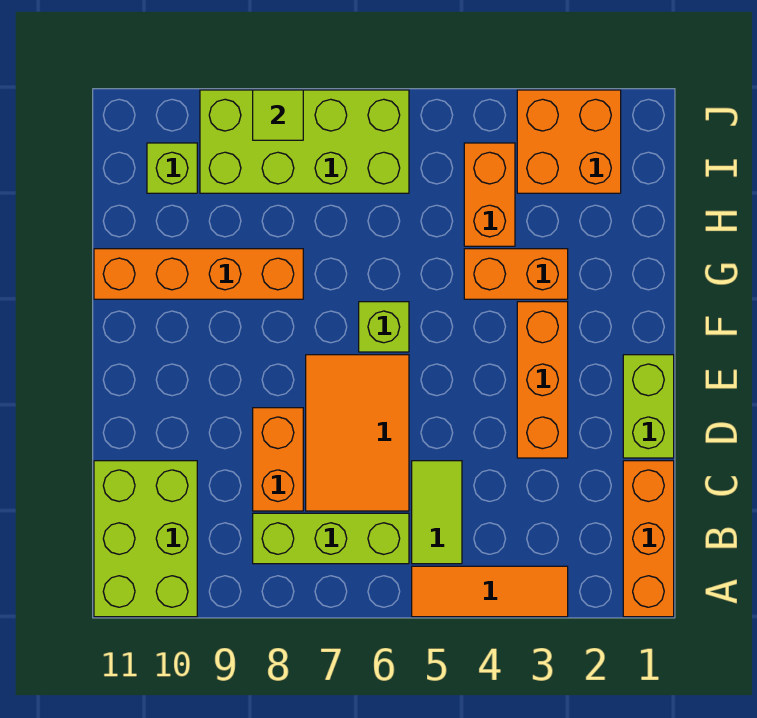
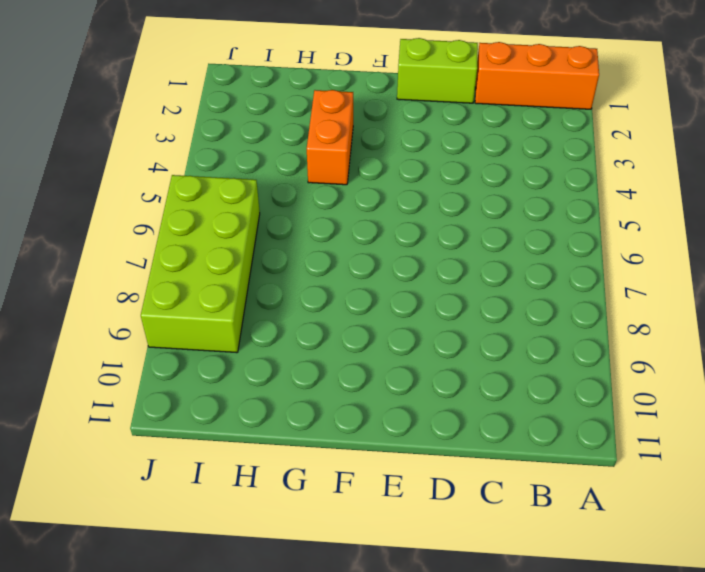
none -> orange 1x3 tile [412,566,568,617]
none -> lime 2x3 brick [94,461,197,617]
none -> lime 1x2 tile [412,461,462,564]

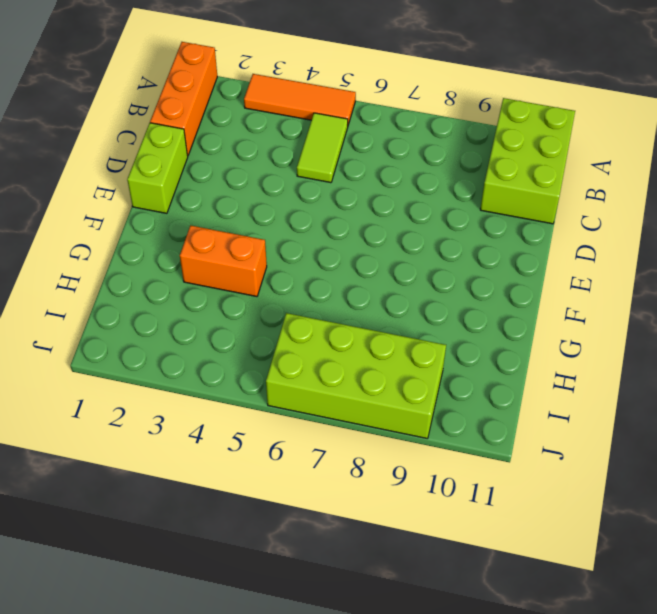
none -> lime 1x3 brick [253,513,409,564]
none -> orange 2x3 tile [306,355,409,511]
none -> orange 1x2 brick [253,408,303,511]

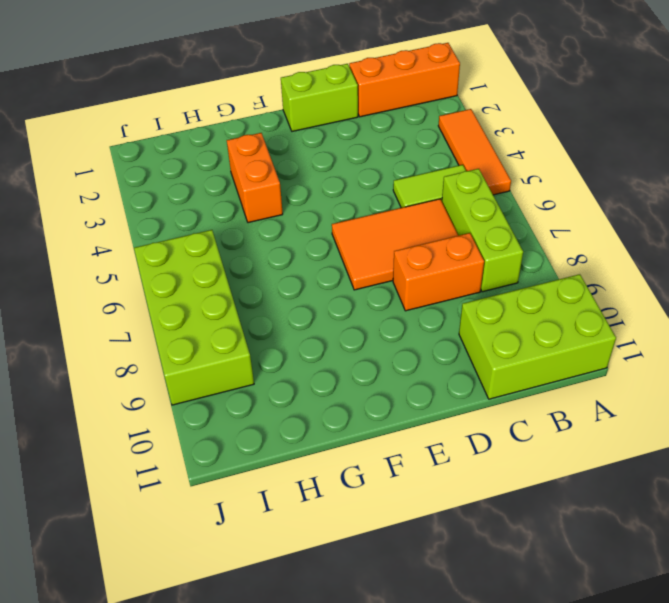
none -> orange 1x3 brick [517,302,568,458]
none -> lime 1x1 brick [359,302,409,352]
none -> orange 1x4 brick [94,249,303,299]

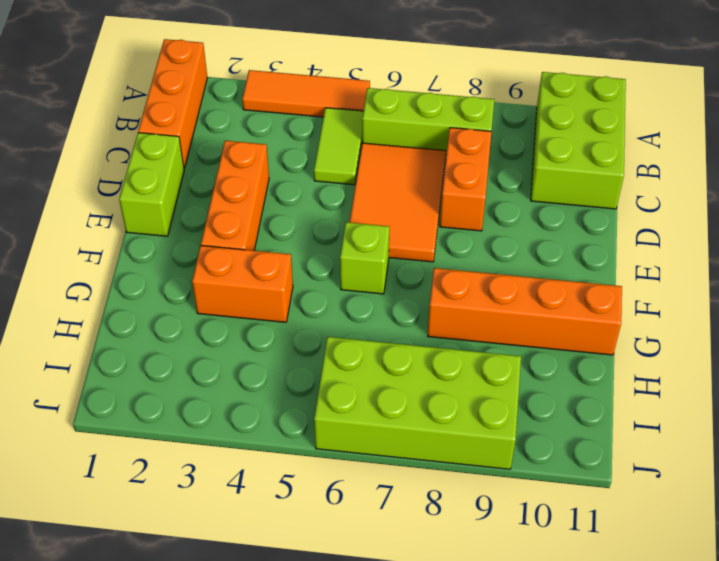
none -> orange 1x2 brick [464,143,515,246]
none -> orange 2x2 brick [517,90,621,193]
none -> lime 1x1 brick [147,143,197,193]

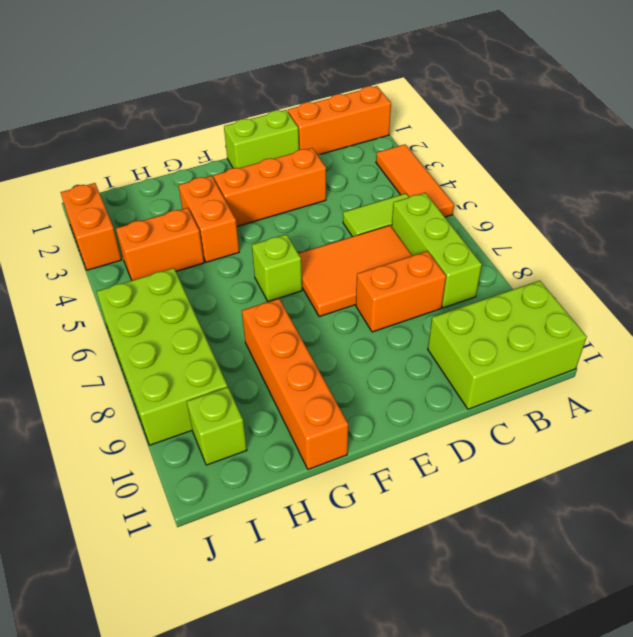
orange 1x2 brick [61,183,121,270] -> orange 2x2 brick [517,90,621,193]
none -> lime 1x1 tile [253,90,303,140]

